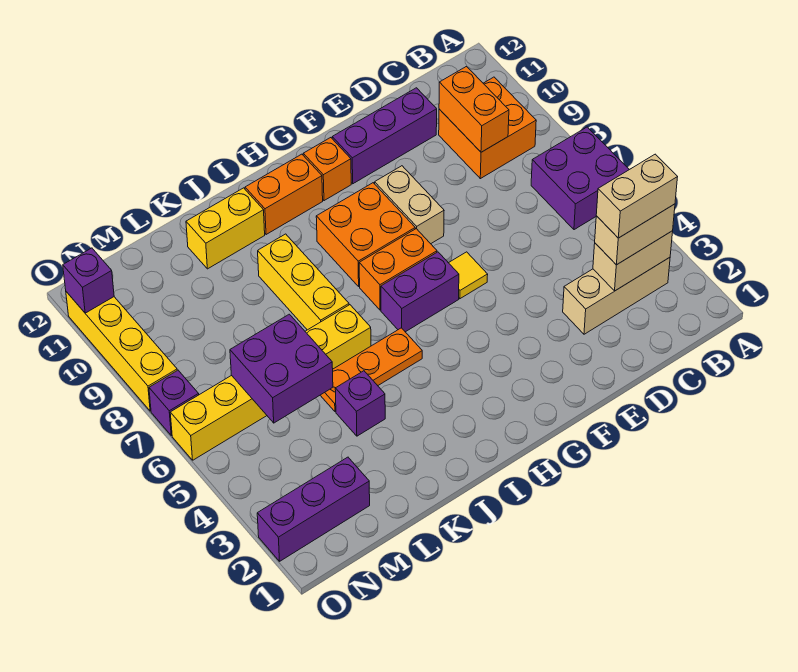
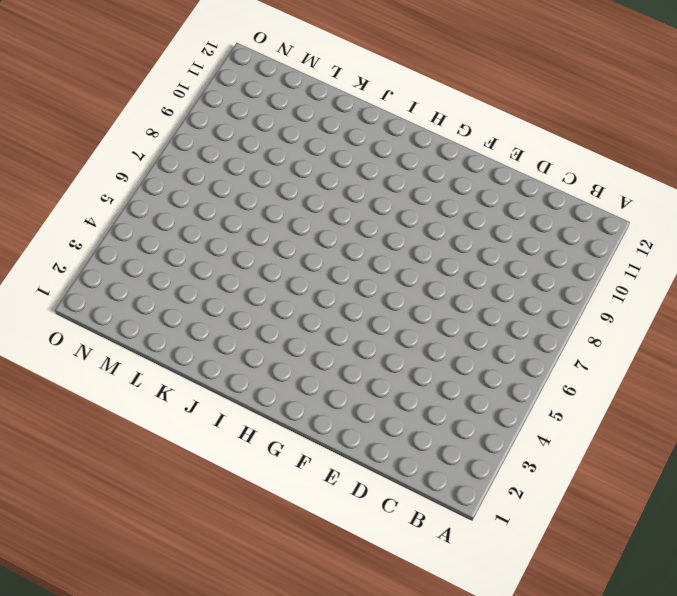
none -> purple 2x2 brick [531,127,629,230]
none -> tan 1x3 brick [563,258,670,334]
none -> orange 2x2 brick [439,77,536,179]

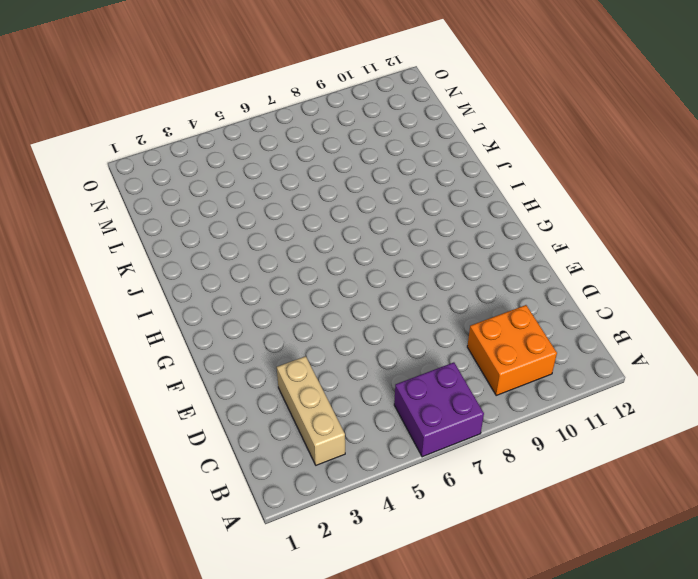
none -> purple 1x3 brick [332,88,437,184]
none -> yellow 1x1 tile [449,252,488,299]
none -> tan 1x2 brick [375,166,444,244]

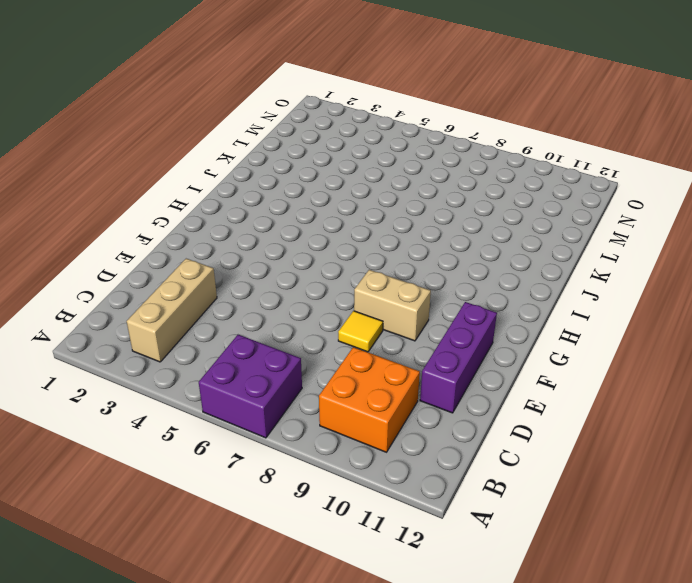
yellow 1x1 tile [338,311,383,352] -> yellow 1x1 tile moved to [449,252,488,299]
none -> purple 1x2 brick [381,252,459,332]
none -> orange 1x2 brick [359,229,437,310]
none -> orange 2x2 brick [316,183,415,286]

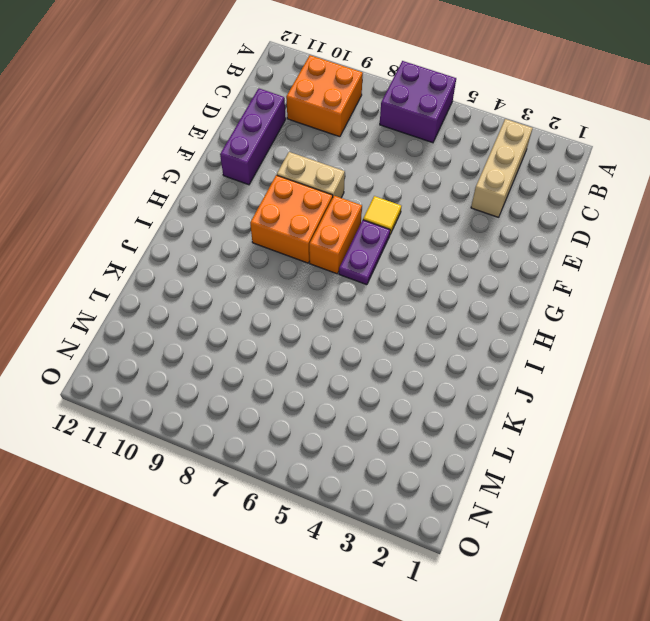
purple 1x2 plate [339,220,390,285] -> purple 1x2 brick [381,252,459,332]
none -> orange 1x1 brick [303,138,351,201]
none -> orange 1x2 brick [245,154,323,235]
none -> orange 1x3 plate [320,328,422,412]

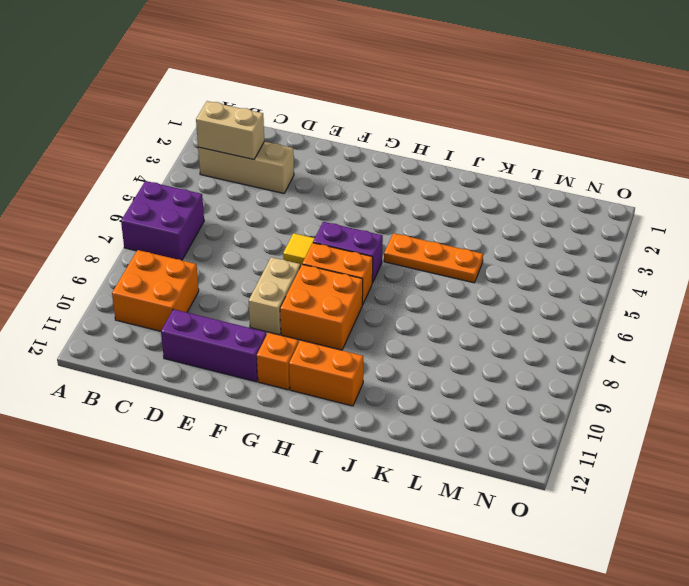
none -> yellow 1x6 brick [170,305,371,460]
none -> yellow 1x3 brick [258,234,349,330]
none -> yellow 1x2 brick [186,188,265,269]

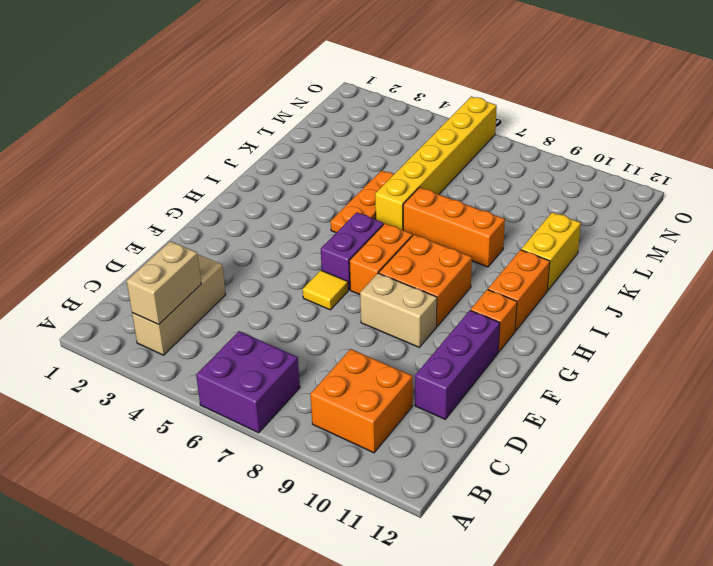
orange 1x3 brick [403,187,505,267] -> yellow 1x3 brick [258,234,349,330]
none -> purple 1x1 brick [335,371,385,436]
none -> purple 1x3 brick [257,457,370,561]
none -> purple 1x1 brick [149,370,199,436]

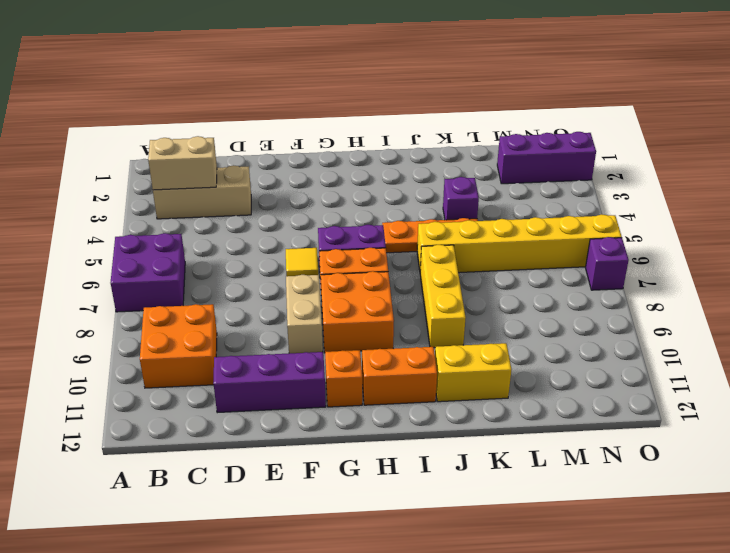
none -> yellow 1x4 brick [66,292,177,411]
none -> orange 1x2 brick [439,67,509,152]
none -> purple 2x2 brick [230,314,333,423]

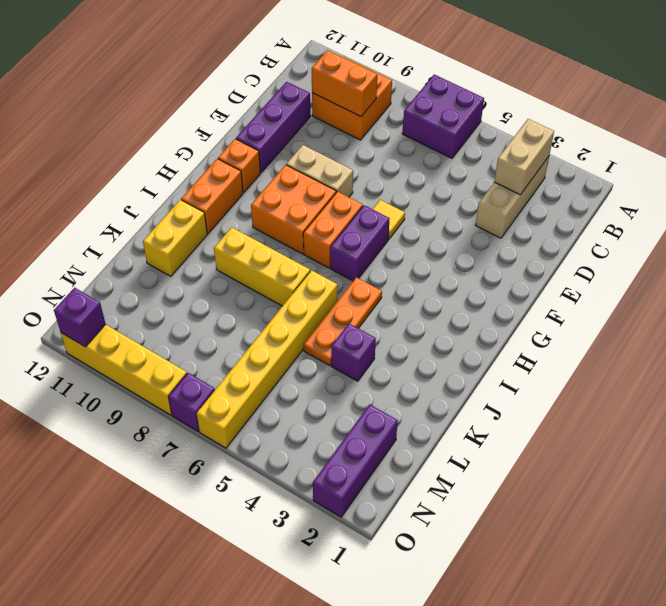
none -> purple 2x2 brick [230,314,333,423]
none -> tan 1x2 brick [595,204,675,265]
none -> tan 1x2 brick [596,154,677,238]

